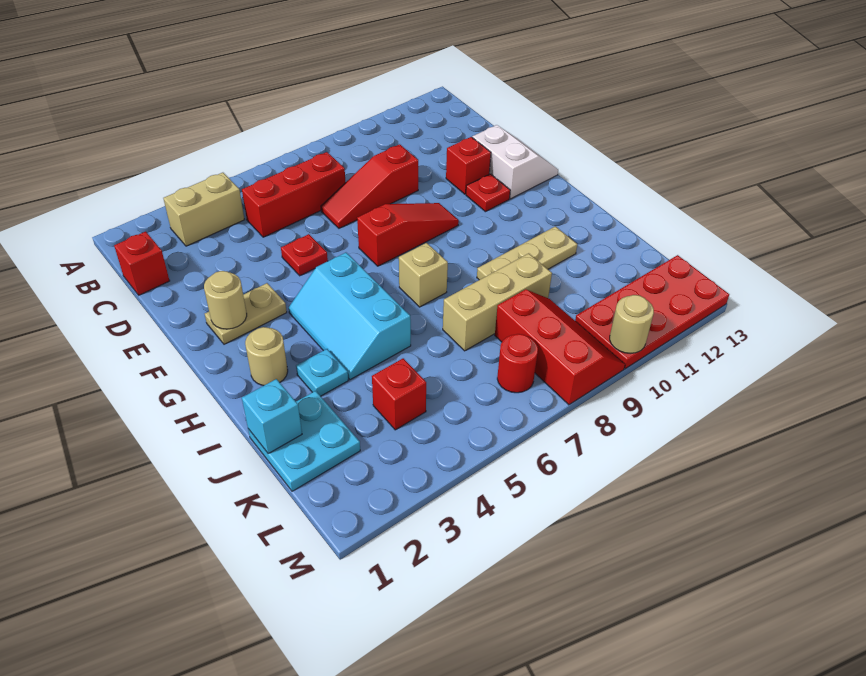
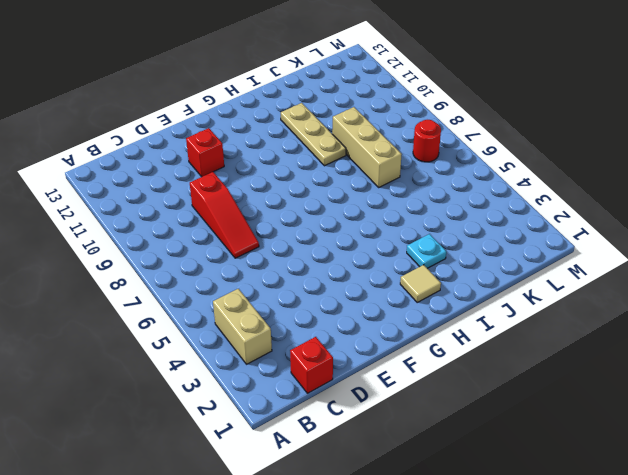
tan 1x1 tile [400,265,441,302] -> tan 1x1 round brick [245,327,288,386]
none -> red 1x3 brick [242,152,346,237]
none -> red 1x1 plate [281,234,328,276]
none -> white 2x2 slope [472,125,558,199]

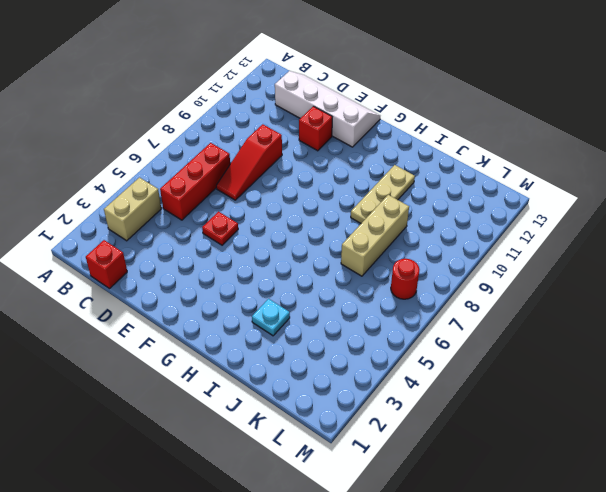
white 2x4 slope [275,71,380,147] -> white 2x2 slope [472,125,558,199]
none -> tan 1x2 plate [205,283,287,344]
none -> red 1x3 slope [357,203,459,266]
none -> red 1x1 plate [466,174,510,212]

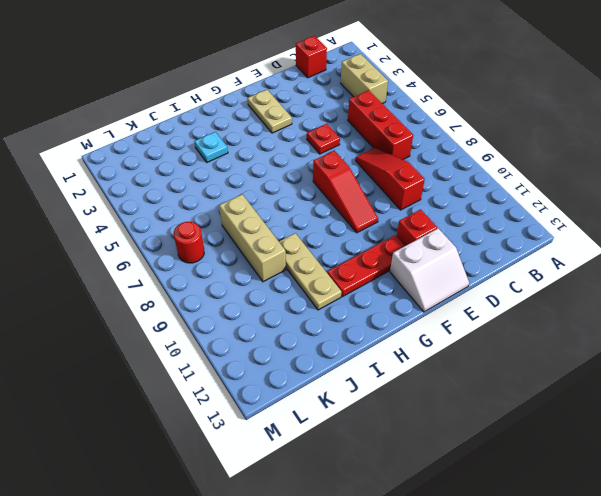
red 1x3 plate [327,235,405,297] -> red 1x1 plate [466,174,510,212]
none -> cyan 2x3 slope [289,253,411,380]
none -> tan 1x1 round brick [245,327,288,386]
none -> tan 1x1 brick [399,243,448,307]

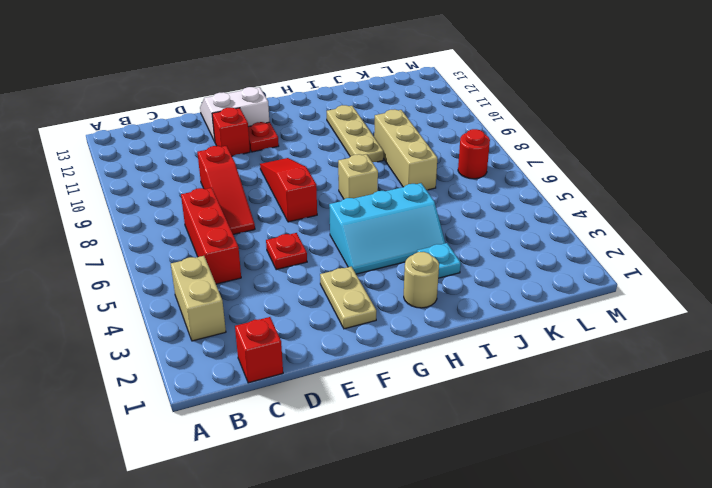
none -> cyan 2x2 plate [248,391,360,491]
none -> red 1x1 brick [372,358,426,430]
none -> red 2x3 slope [495,289,625,405]

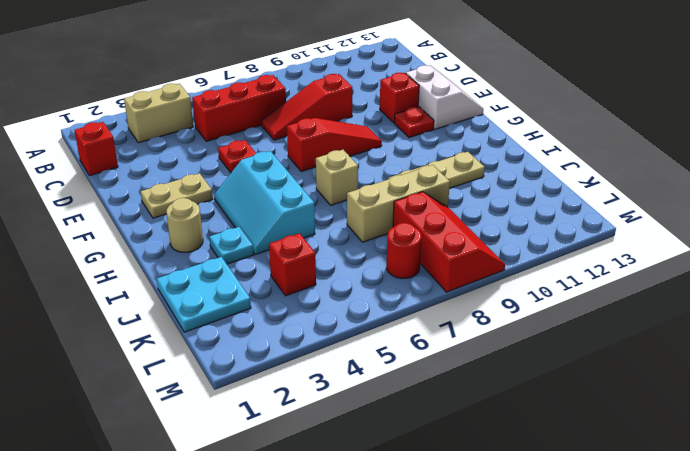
none -> red 2x4 plate [575,255,729,369]
none -> tan 1x1 round brick [204,271,247,329]
none -> cyan 1x1 brick [242,379,302,454]

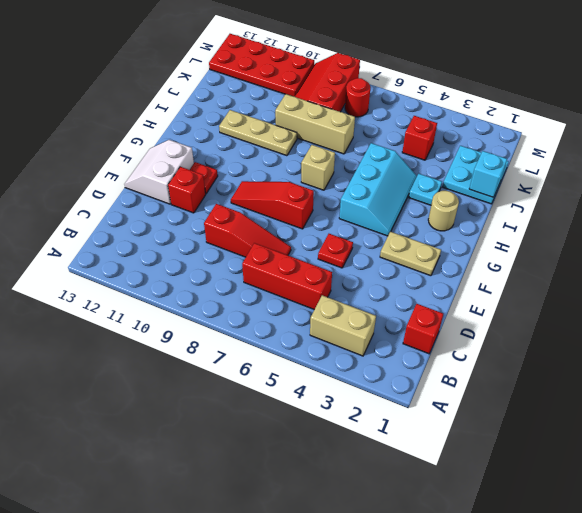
none -> tan 1x1 round brick [204,271,247,329]
none -> tan 1x1 round brick [610,295,654,354]

